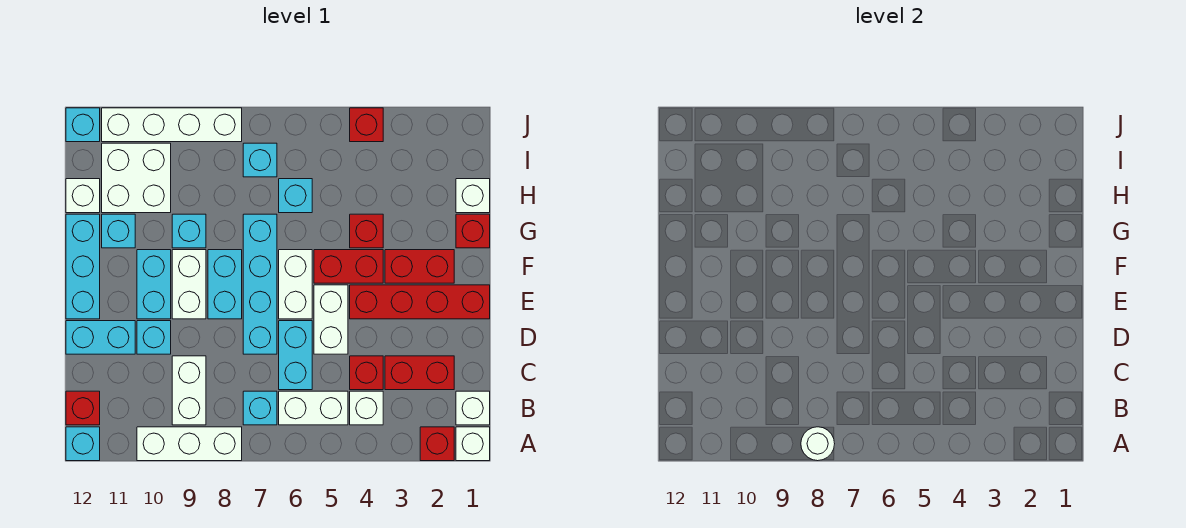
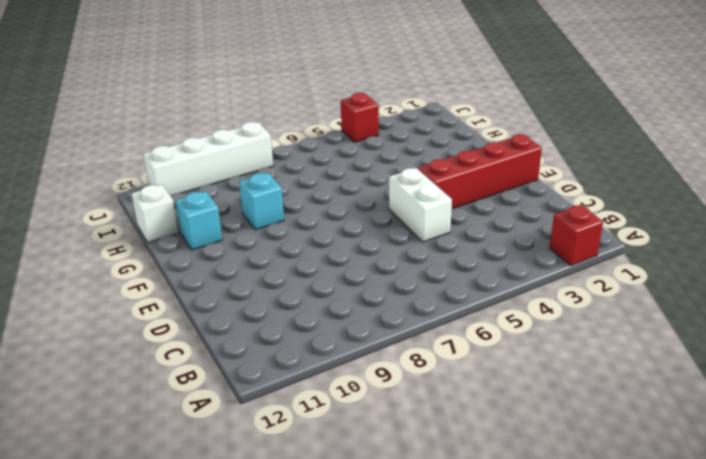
none -> white 1x1 brick [456,427,490,461]
none -> white 1x3 brick [137,427,242,461]
none -> cyan 1x1 brick [66,427,100,461]
none -> white 1x1 brick [456,391,490,425]

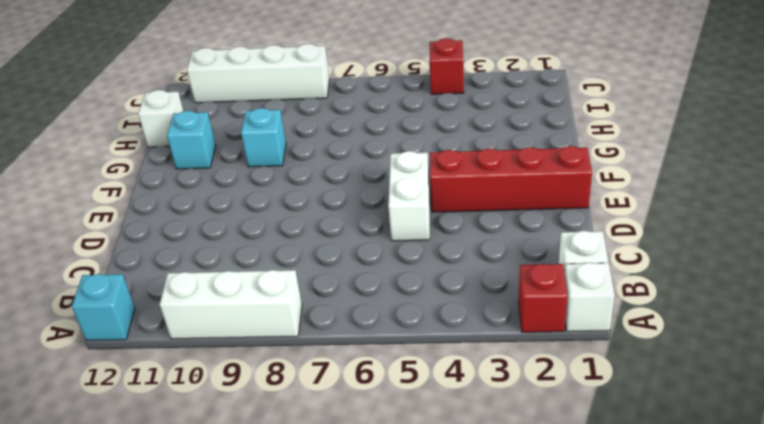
none -> white 1x1 brick [350,391,383,425]
none -> white 1x2 brick [279,391,348,425]
none -> cyan 1x1 brick [243,391,277,425]
none -> white 1x2 brick [172,356,206,425]

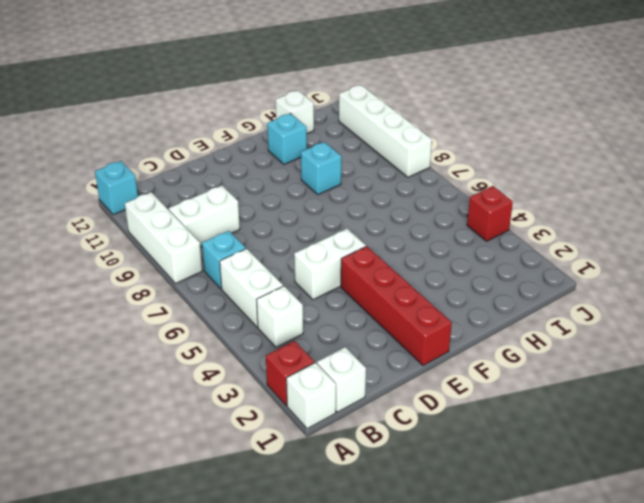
none -> red 1x1 brick [66,391,100,425]
none -> red 1x2 brick [385,356,454,390]
none -> red 1x1 brick [350,356,383,390]
none -> cyan 1x2 brick [279,321,312,390]

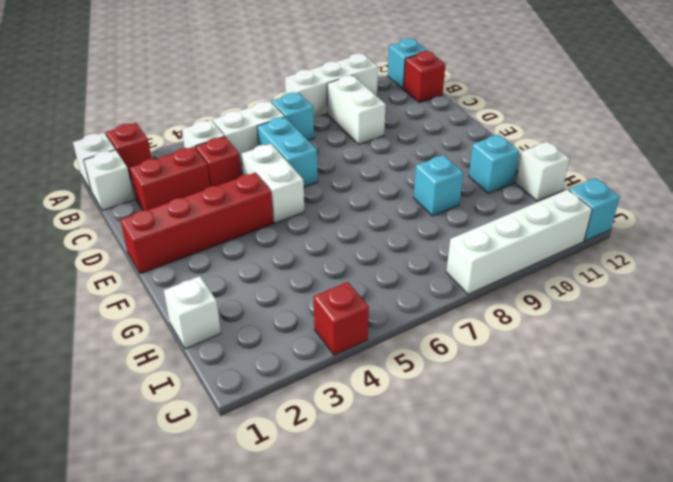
none -> cyan 1x4 brick [243,214,277,354]
none -> cyan 1x1 brick [137,321,171,354]
none -> cyan 1x2 brick [66,321,135,354]
none -> white 1x2 brick [279,250,312,319]

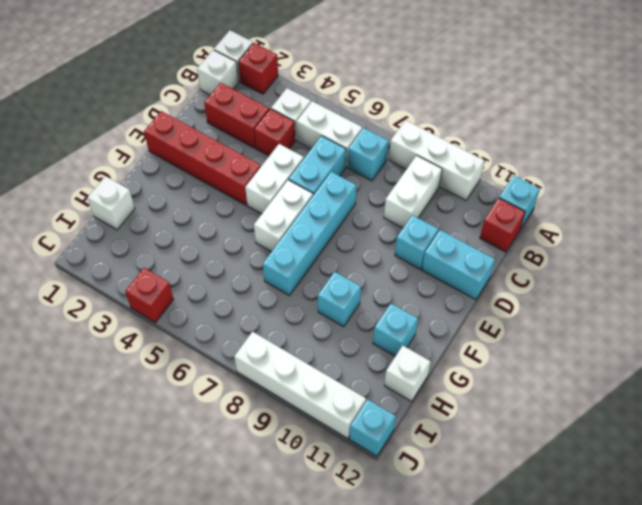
none -> cyan 1x2 brick [208,250,242,319]
none -> white 1x2 brick [172,250,206,319]
none -> cyan 1x2 brick [137,250,171,319]
none -> cyan 1x3 brick [66,214,100,319]

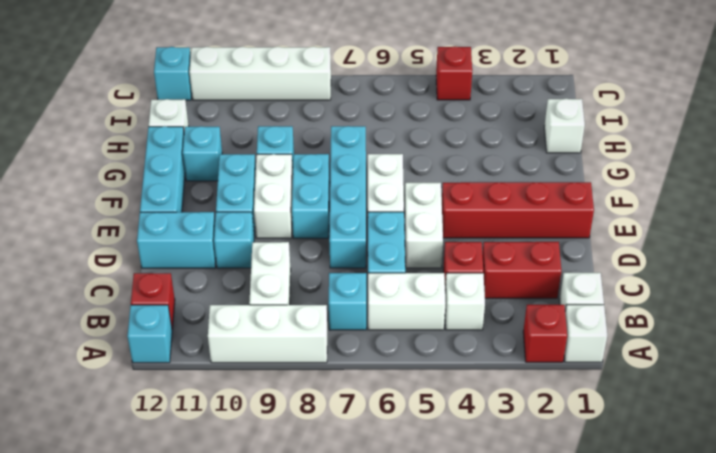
none -> red 1x2 brick [385,250,454,283]
none -> red 1x2 brick [314,250,383,283]
none -> red 1x1 brick [456,214,490,248]
none -> red 1x1 brick [350,214,383,248]

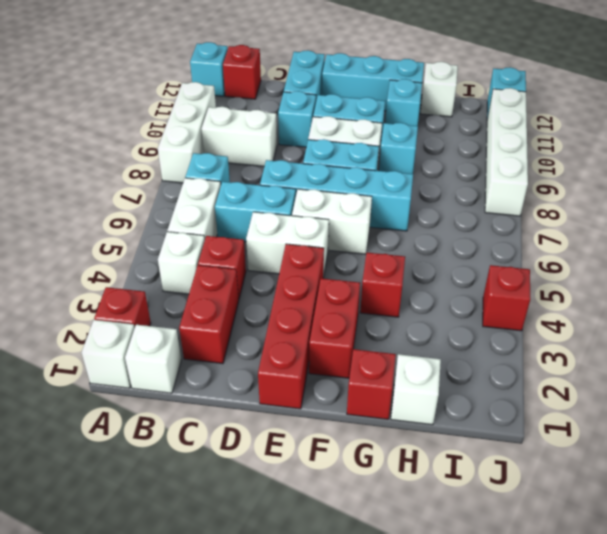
none -> red 1x2 brick [314,250,383,283]
none -> cyan 1x1 brick [279,179,312,213]
none -> white 2x2 brick [102,143,171,213]
none -> cyan 1x1 brick [243,143,277,177]

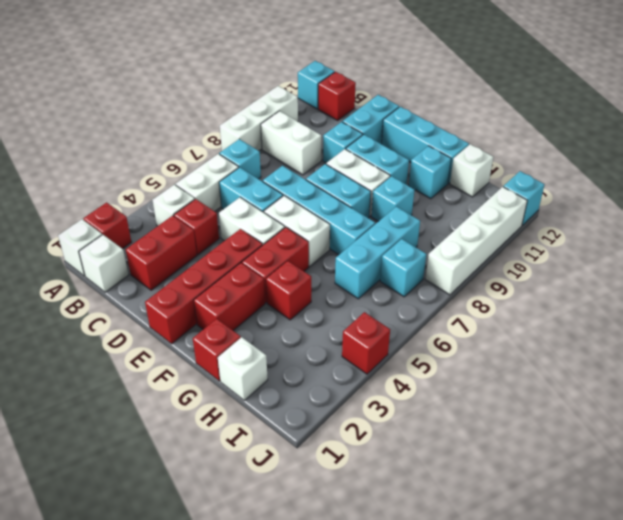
cyan 1x3 brick [335,207,420,299] -> cyan 1x1 brick [279,179,312,213]
none -> white 2x2 brick [102,143,171,213]
none -> white 1x1 round brick [801,427,835,461]

